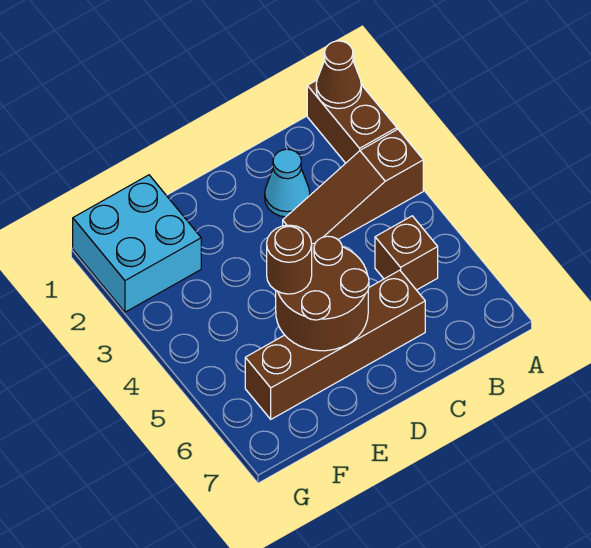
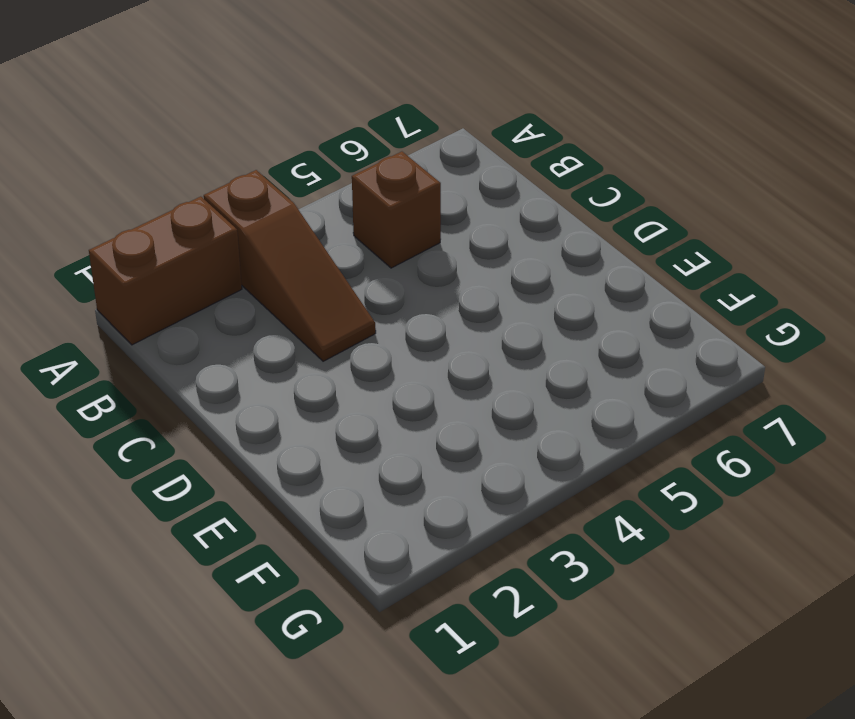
none -> cyan 1x1 cone [265,149,310,217]
none -> brown 1x4 brick [245,270,425,419]

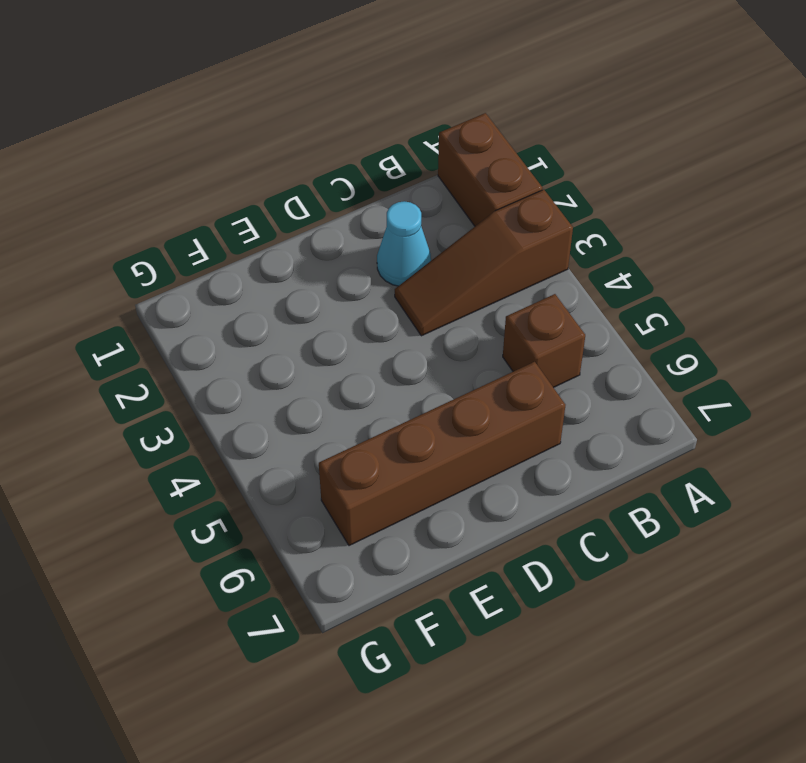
none -> cyan 2x2 brick [73,175,201,312]
none -> brown 1x1 cone [316,41,361,109]

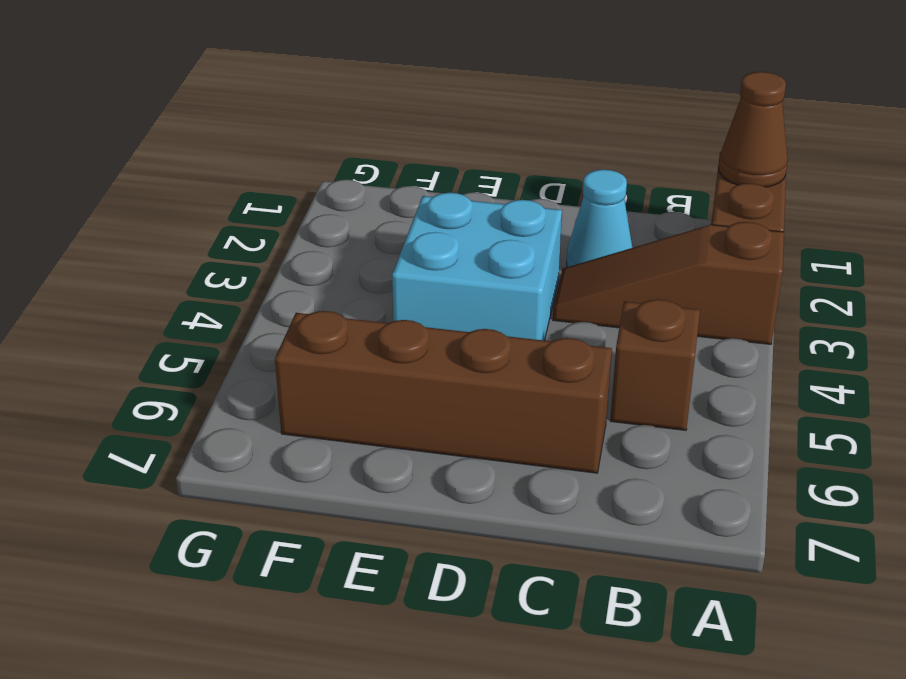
cyan 2x2 brick [392,193,562,341] -> cyan 2x2 brick moved to [73,175,201,312]
none -> brown 2x2 round brick [276,236,369,351]
none -> brown 1x1 round brick [267,225,312,294]

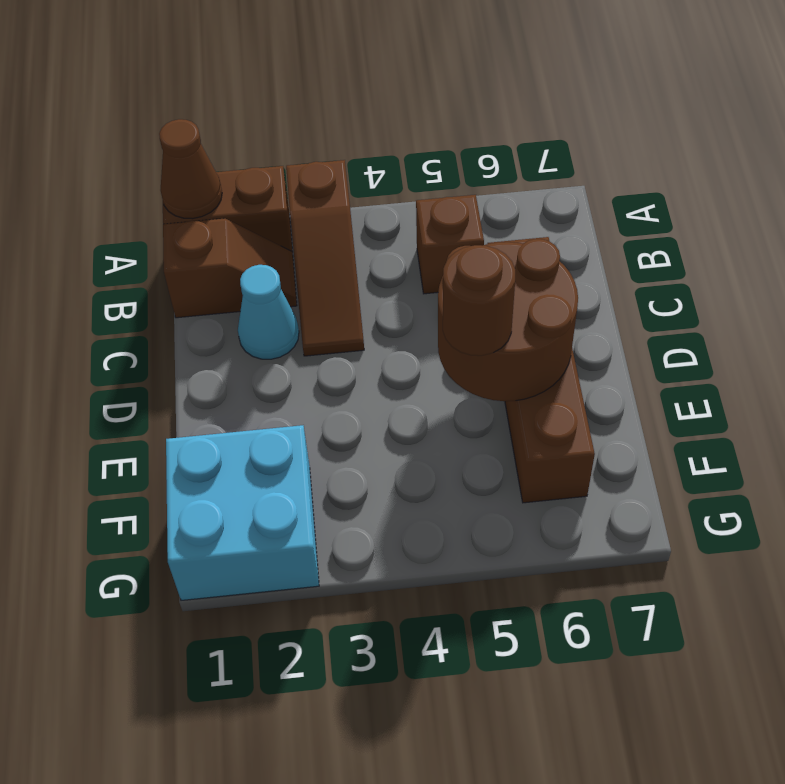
brown 1x2 slope [163,218,297,318] -> none

